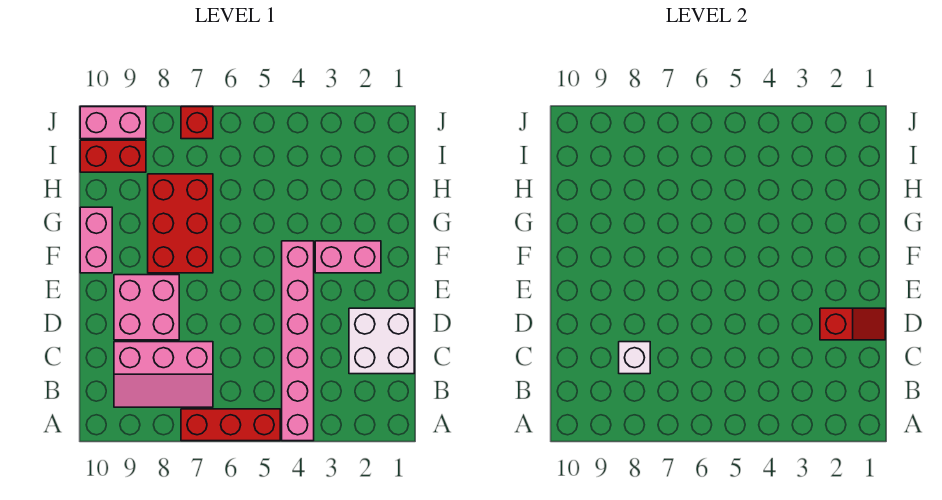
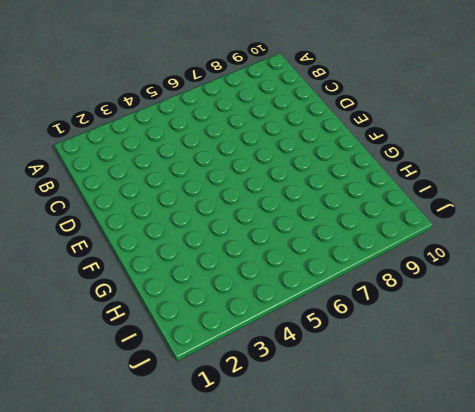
none -> pink 1x6 brick [282,241,314,441]
none -> red 1x3 brick [181,409,280,441]
none -> pink 2x3 slope [114,342,213,407]

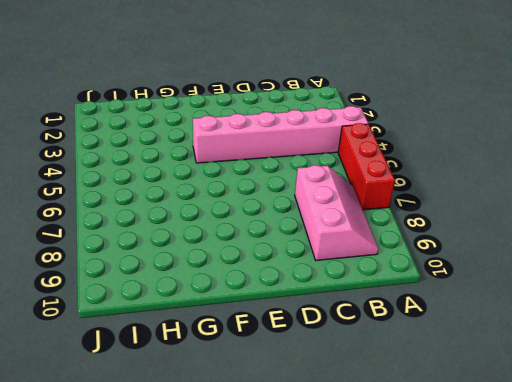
none -> white 2x2 brick [349,308,414,374]
none -> pink 2x2 brick [114,275,179,340]
none -> pink 1x2 brick [315,241,381,273]

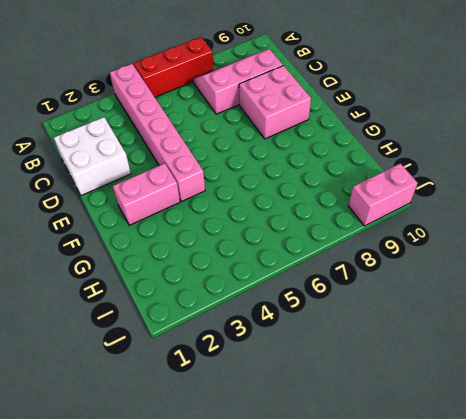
none -> red 2x3 brick [148,174,213,273]
none -> pink 1x2 brick [80,207,112,273]
none -> red 1x2 brick [80,140,146,172]

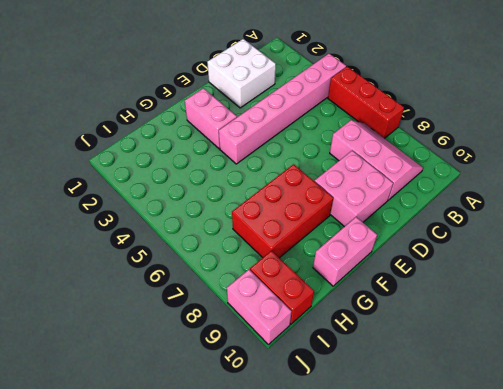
none -> red 1x1 brick [181,107,213,139]
none -> white 1x1 brick [619,342,650,374]
none -> red 1x2 slope [820,308,885,340]

